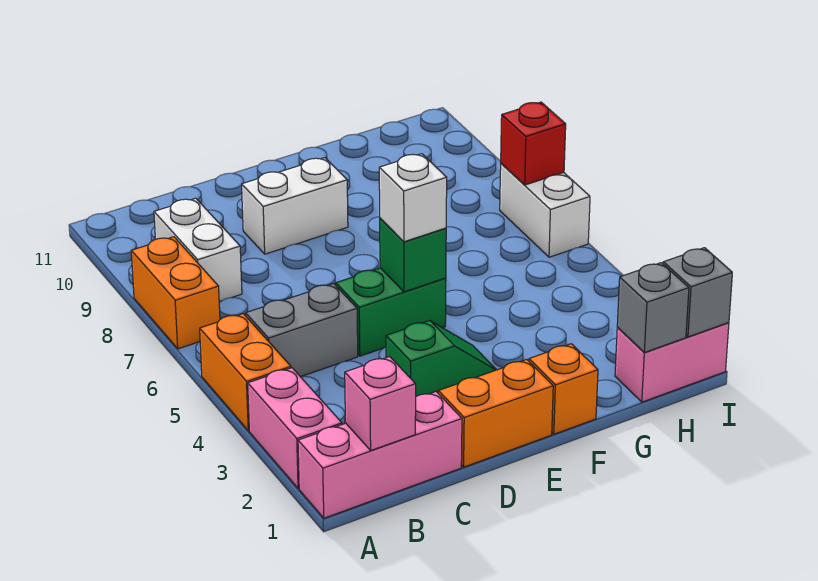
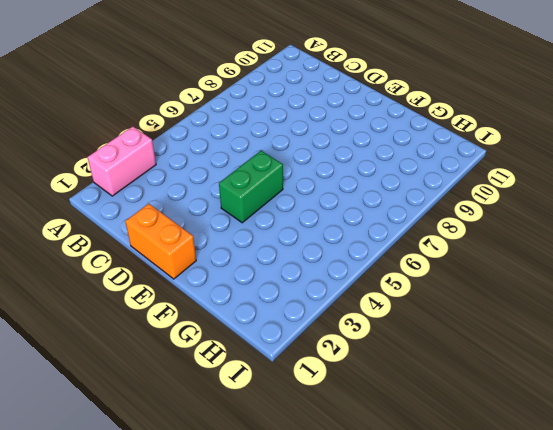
green 1x2 brick [219,151,283,223] -> green 1x2 brick turned to [336,268,446,356]
none -> pink 1x3 brick [298,392,462,518]
none -> orange 1x2 brick [200,314,291,431]
none -> orange 1x2 brick [131,237,220,349]

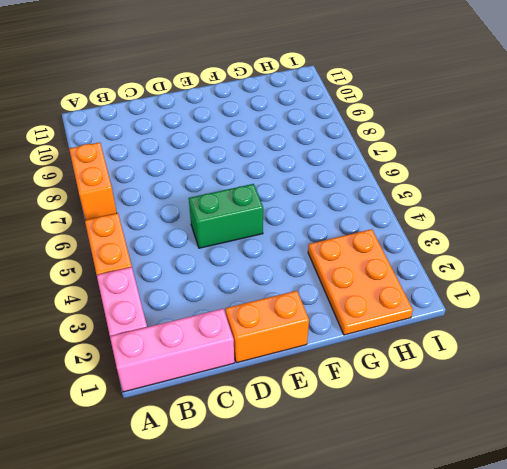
orange 2x3 plate [308,229,413,335] -> pink 1x2 brick [615,323,729,402]
none -> grey 1x2 brick [246,284,358,377]
none -> white 1x2 brick [154,198,242,302]
none -> green 1x2 slope [386,321,496,396]

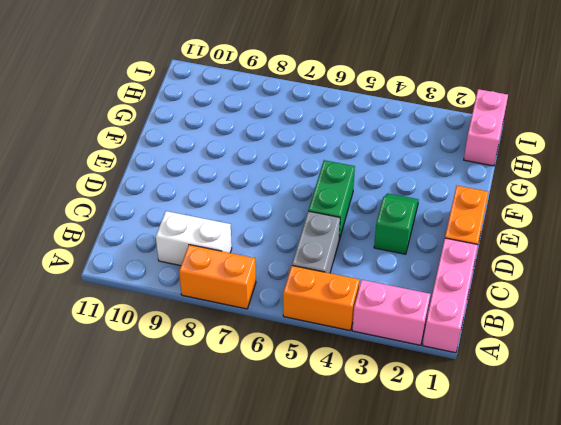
none -> white 1x2 brick [242,158,348,254]
none -> orange 1x1 brick [529,344,598,434]
none -> white 1x2 brick [500,164,590,257]

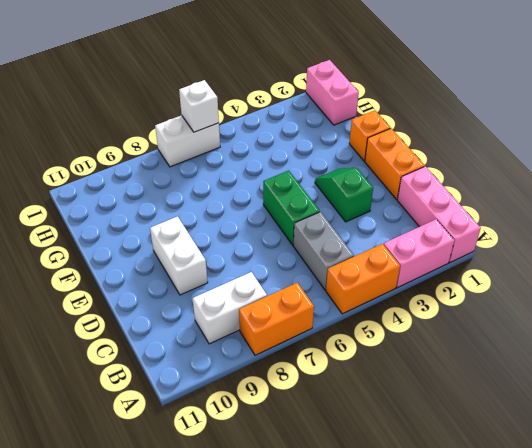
white 1x1 brick [179,80,219,132] -> white 1x1 brick moved to [379,154,447,242]
none -> pink 1x1 brick [345,357,416,450]
none -> green 1x1 brick [380,218,446,292]
none -> grey 1x1 brick [617,263,689,353]

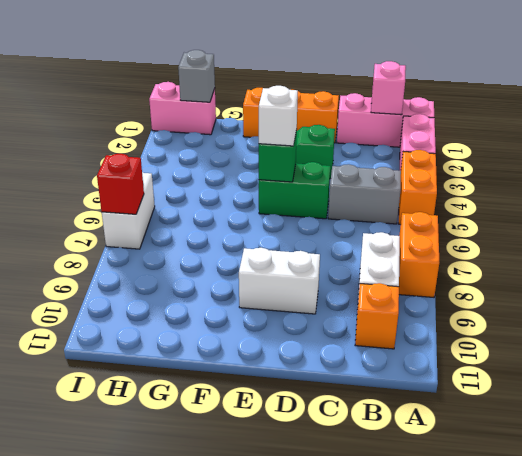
orange 1x1 brick [355,283,399,349] -> none
none -> grey 1x1 brick [663,248,732,337]

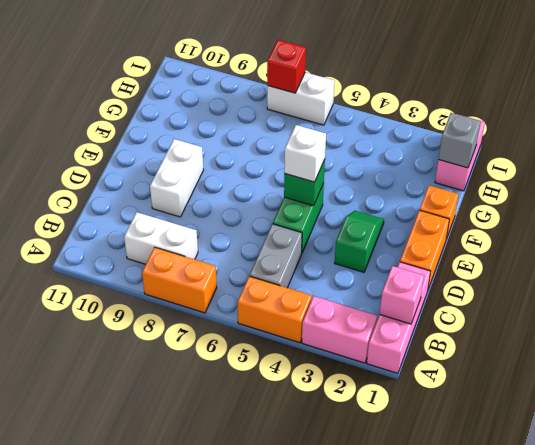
none -> grey 1x1 brick [663,248,732,337]

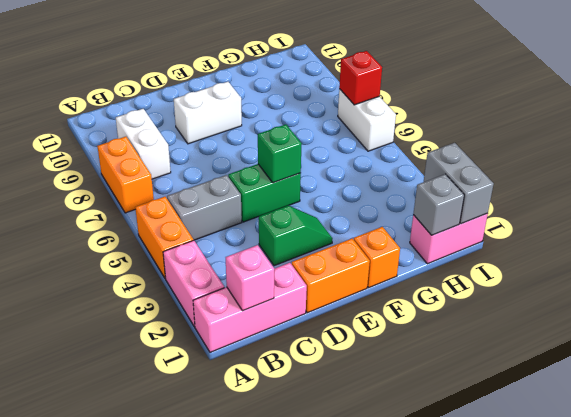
grey 1x2 brick [424,143,494,224] -> grey 1x1 brick [663,248,732,337]
none -> white 1x1 brick [379,154,447,242]

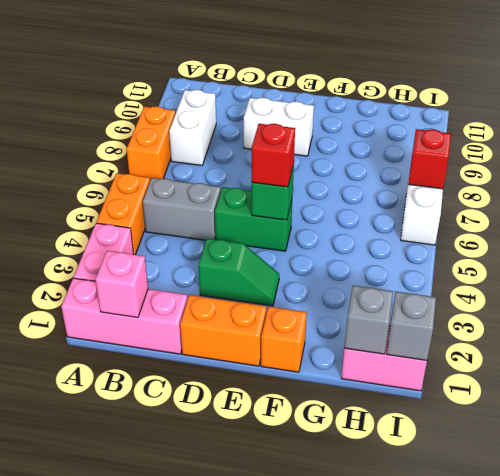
red 1x1 brick [252,124,295,187] -> white 1x1 brick [379,154,447,242]

